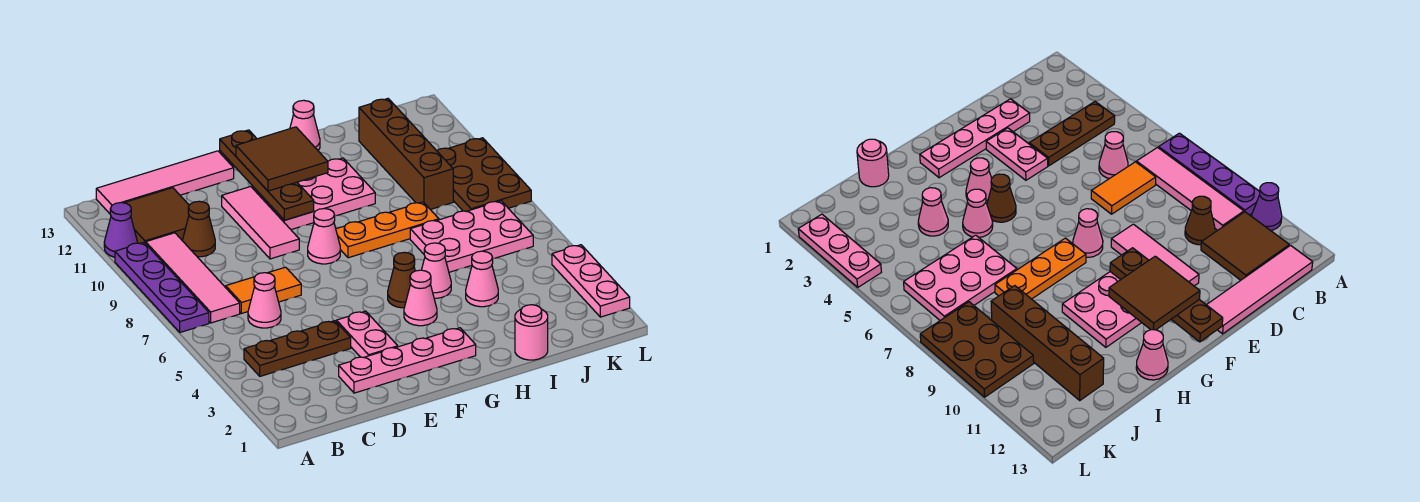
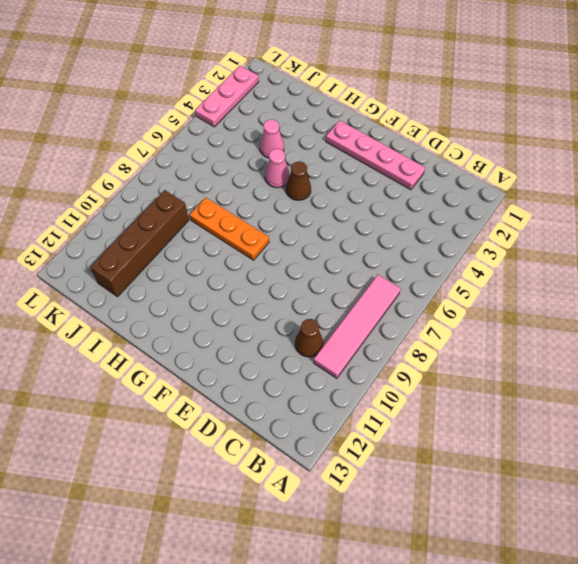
none -> purple 1x4 plate [115,242,209,332]
none -> purple 1x1 cone [104,203,137,257]
none -> brown 1x3 plate [244,321,351,376]

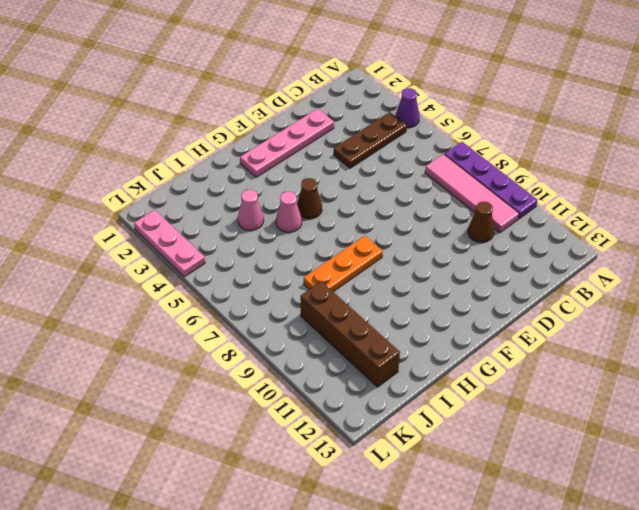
purple 1x1 cone [396,88,420,128] -> purple 1x1 cone moved to [104,203,137,257]
none -> brown 2x2 tile [125,188,189,244]
none -> pink 1x4 tile [96,151,234,214]
none -> pink 1x1 cone [248,273,281,328]

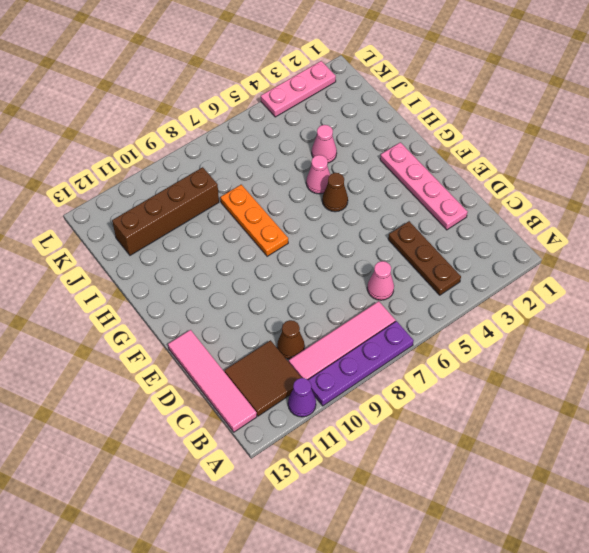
none -> orange 1x2 tile [226,267,301,314]
none -> pink 1x2 plate [336,311,398,357]
none -> pink 1x3 tile [222,187,299,259]

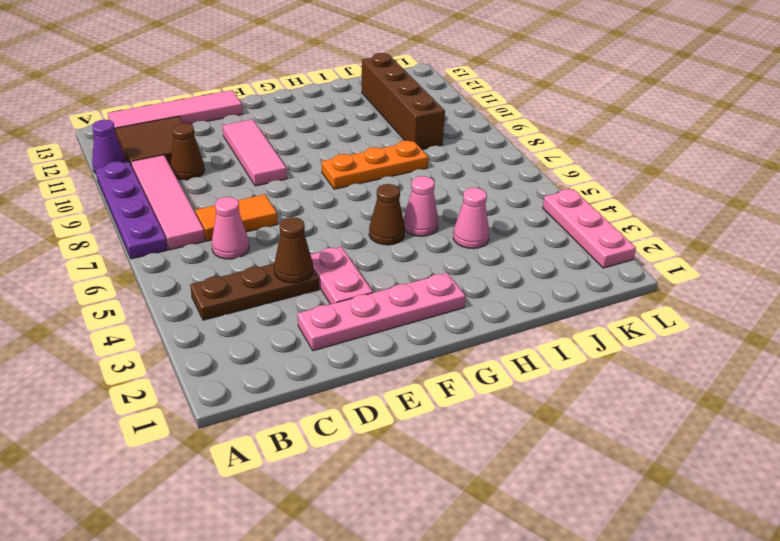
brown 1x1 cone [274,217,313,283] -> none
none -> pink 1x1 cone [308,209,340,264]
none -> pink 2x3 plate [252,158,375,230]
none -> pink 1x1 cone [404,270,437,326]

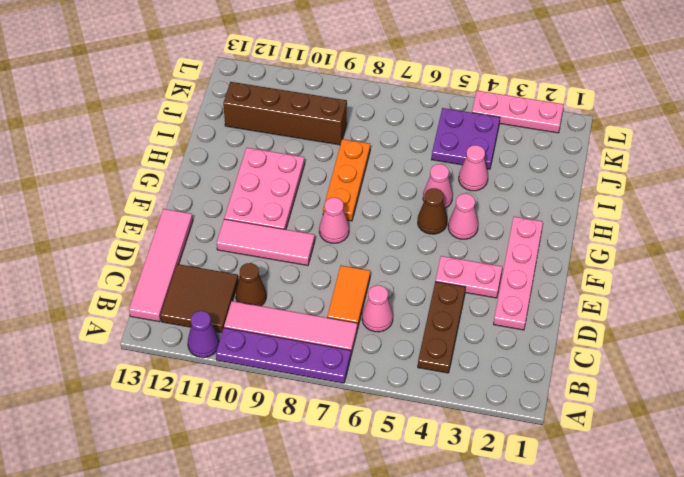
purple 2x2 plate [431,108,500,169] -> none
none -> pink 1x1 cone [290,100,320,150]
none -> pink 1x1 round brick [515,305,548,360]
none -> pink 2x3 plate [410,201,533,272]

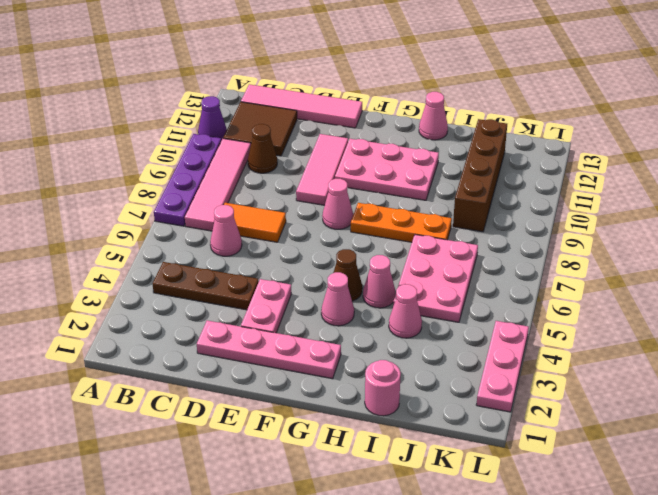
pink 2x3 plate [393,235,478,322] -> pink 2x3 plate turned to [410,201,533,272]
none -> brown 2x3 plate [437,138,531,211]
none -> brown 1x4 plate [220,130,314,220]
none -> brown 2x2 tile [236,127,328,191]

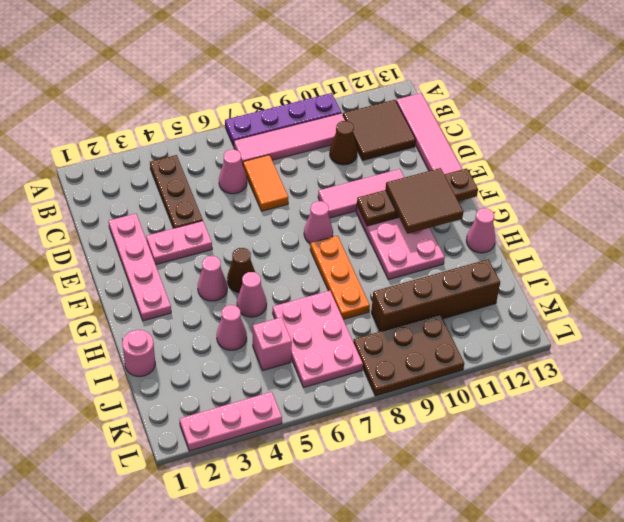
pink 1x1 brick [253,317,292,370] -> none
none -> purple 1x1 cone [104,203,137,257]

